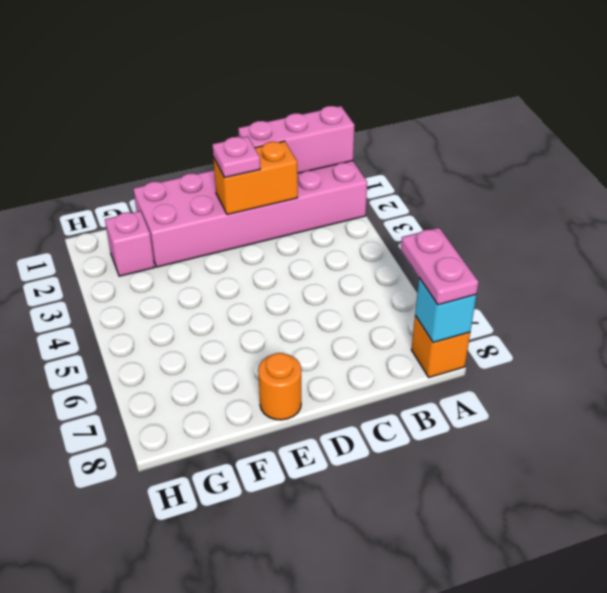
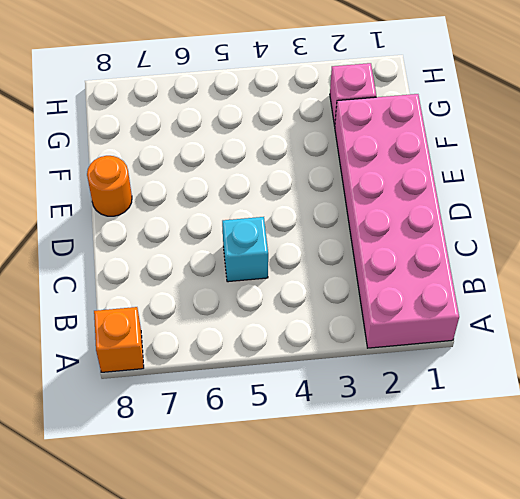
cyan 1x1 brick [222,217,268,282] -> cyan 1x1 brick moved to [415,278,476,343]
none -> pink 1x3 brick [238,106,355,173]
none -> orange 1x2 brick [213,141,298,215]

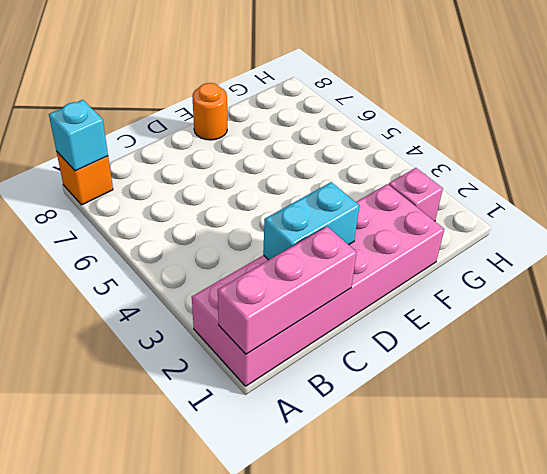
cyan 1x2 brick [263,182,359,260] -> orange 1x2 brick [213,141,298,215]
none -> pink 1x2 plate [401,228,479,305]
none -> pink 1x1 plate [212,136,260,178]

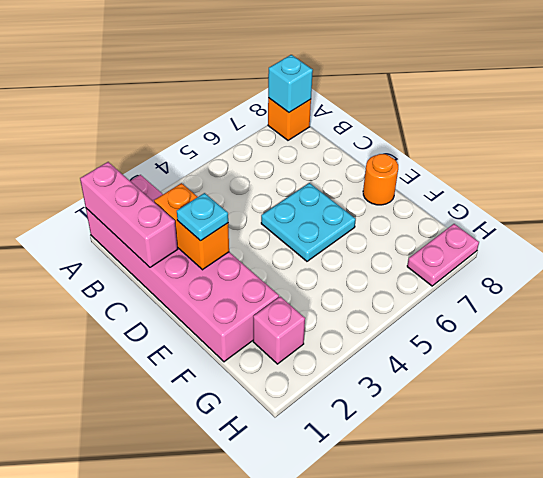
cyan 1x1 plate [177,193,228,241] -> pink 1x1 plate [212,136,260,178]
cyan 2x2 plate [261,183,356,261] -> none
pink 1x2 plate [407,224,479,286] -> pink 1x2 plate moved to [401,228,479,305]

